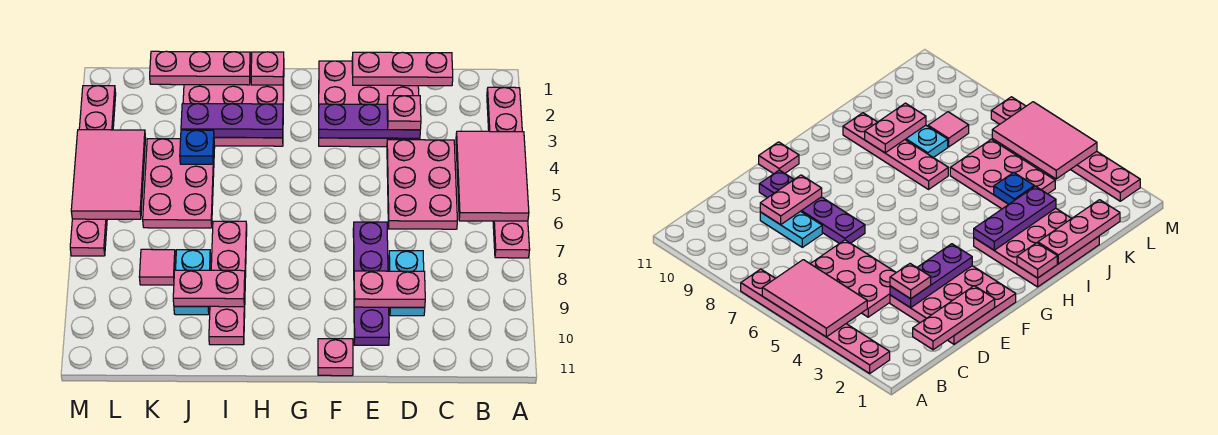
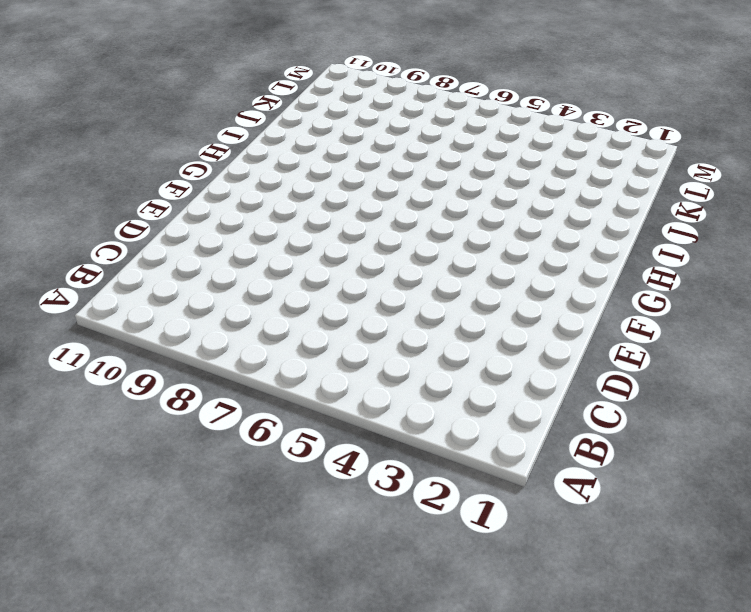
none -> pink 1x6 plate [487,87,530,258]
none -> pink 2x3 plate [387,140,457,229]
none -> pink 3x3 plate [319,61,420,147]

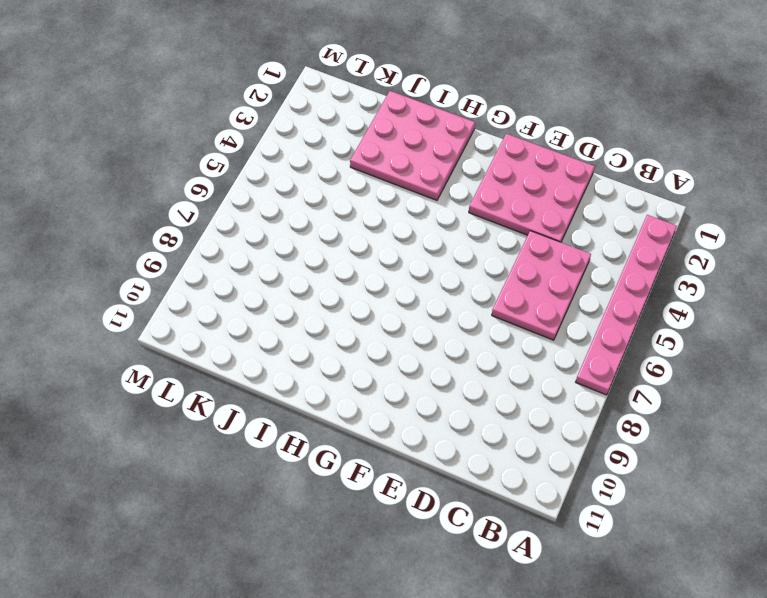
none -> cyan 1x2 plate [389,251,425,316]
none -> purple 1x4 plate [353,222,389,345]
none -> pink 1x1 plate [318,339,353,376]

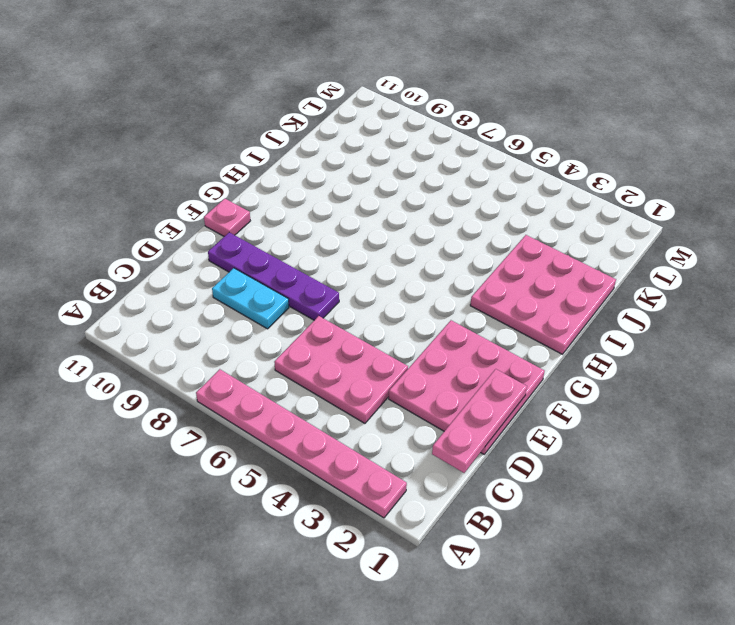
none -> pink 1x4 plate [209,221,247,345]
none -> pink 2x3 plate [143,139,215,228]
none -> cyan 1x2 plate [174,250,211,315]

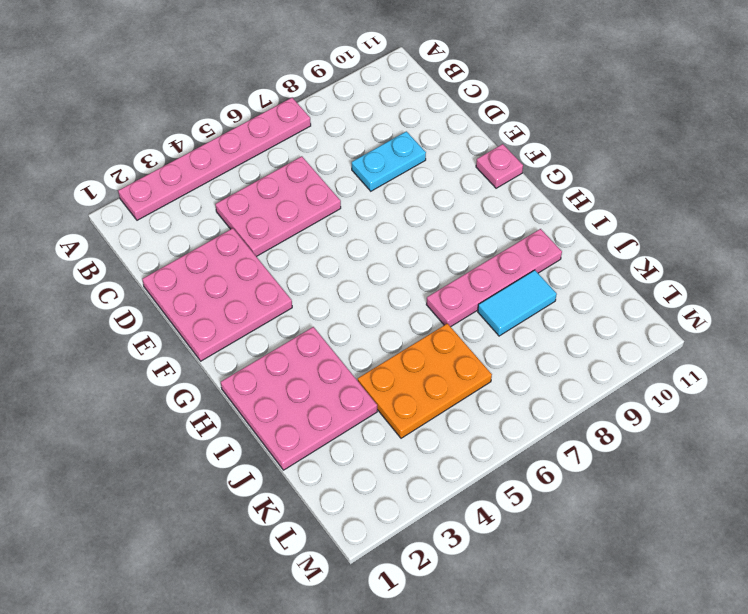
orange 2x3 plate [358,323,492,438] -> pink 2x3 plate [143,139,215,228]
cyan 1x2 tile [478,270,557,336] -> cyan 1x2 plate [174,250,211,315]
none -> purple 1x4 plate [353,222,389,345]
none -> pink 1x1 tile [139,249,175,285]
none -> pink 1x6 plate [70,86,116,256]

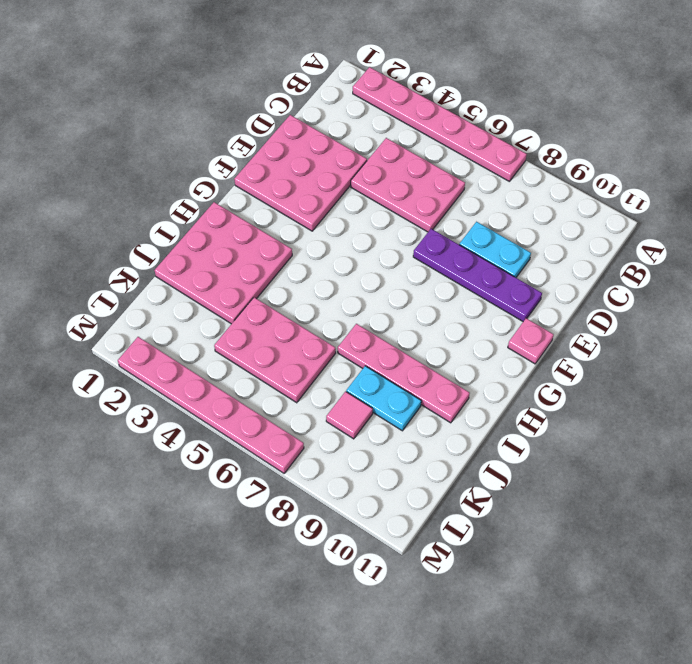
none -> pink 2x3 tile [456,131,529,221]
none -> pink 1x3 plate [352,52,453,86]
none -> purple 1x3 plate [319,104,420,138]

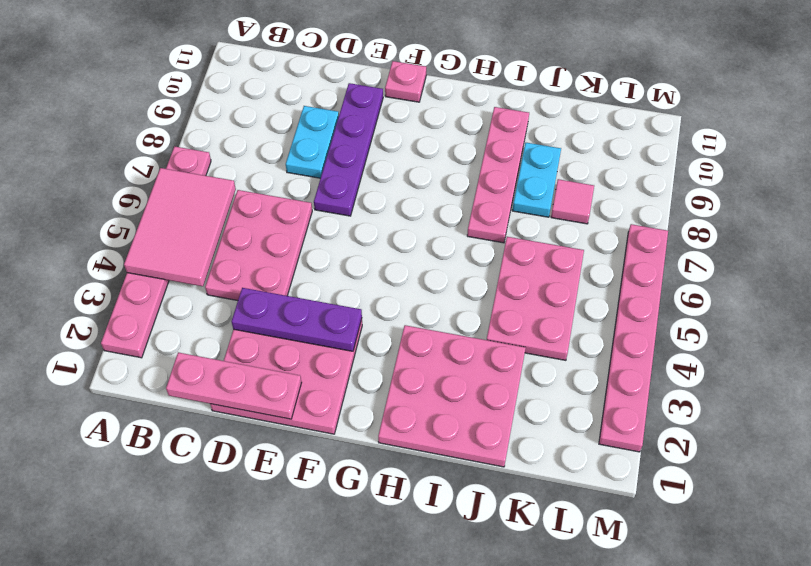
none -> pink 1x2 plate [354,271,425,308]
none -> pink 1x1 plate [251,52,284,85]
none -> purple 1x3 plate [181,104,283,138]

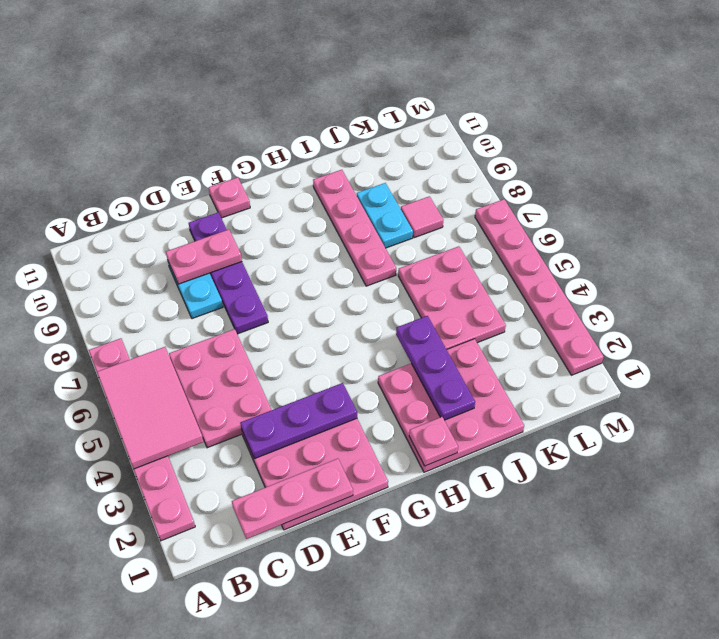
purple 1x3 plate [396,316,475,420] -> purple 1x3 plate turned to [181,104,283,138]
none -> pink 1x3 plate [150,51,250,85]
none -> pink 1x2 plate [173,270,245,307]
none -> blue 1x1 plate [180,130,214,164]

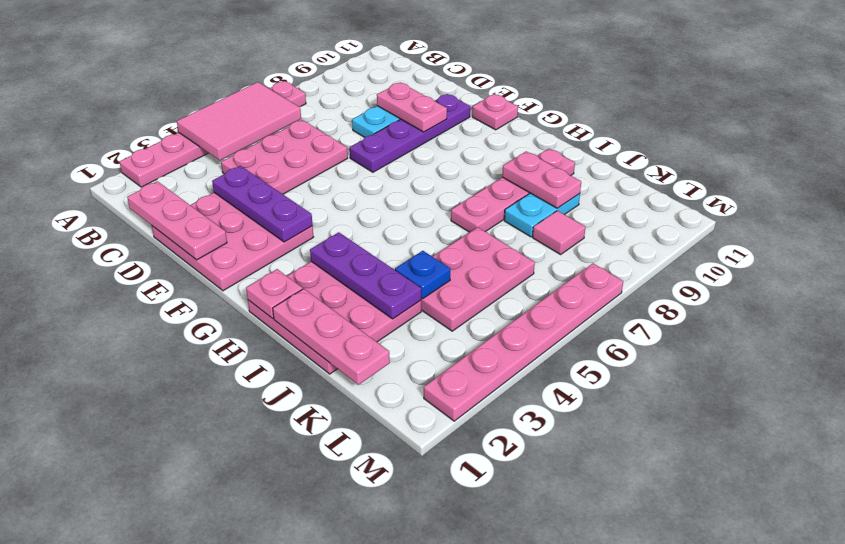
none -> pink 2x3 tile [71,130,146,219]
none -> pink 1x1 plate [387,96,421,130]

